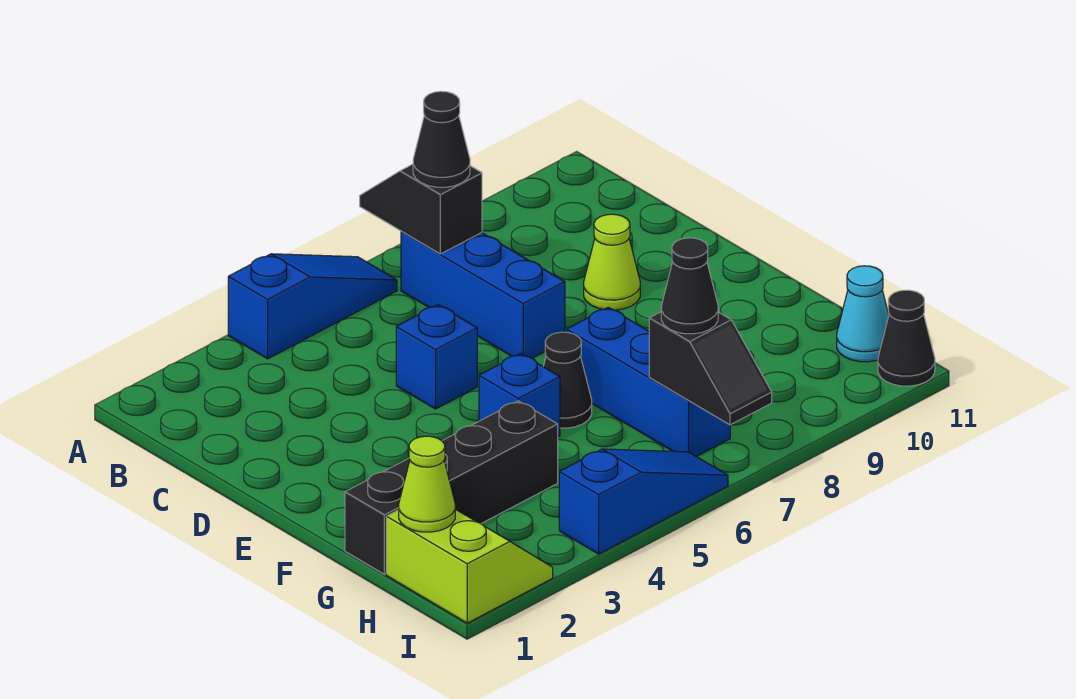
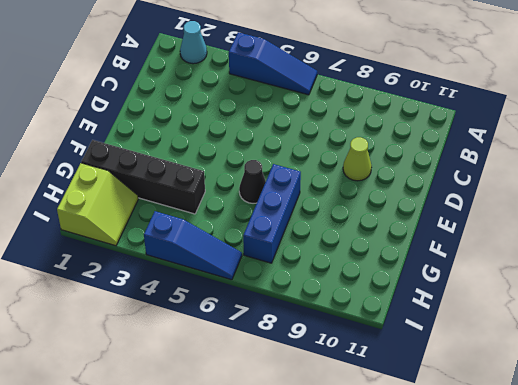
cyan 1x1 cone [180,21,207,64] -> cyan 1x1 cone moved to [837,266,889,362]
none -> blue 1x3 brick [401,231,565,358]
none -> blue 1x1 brick [396,305,477,409]
none -> blue 1x1 brick [479,353,560,437]

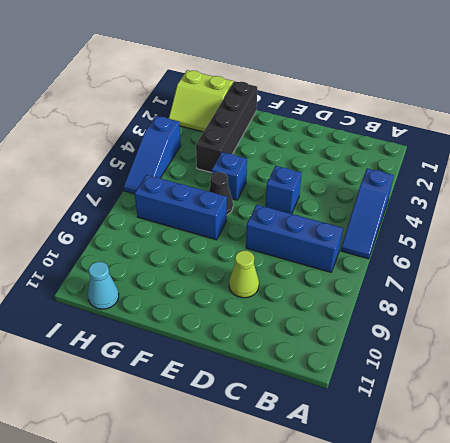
none -> black 1x1 cone [878,290,935,386]
none -> black 1x2 slope [360,164,482,254]
none -> lime 1x1 cone [399,436,455,532]

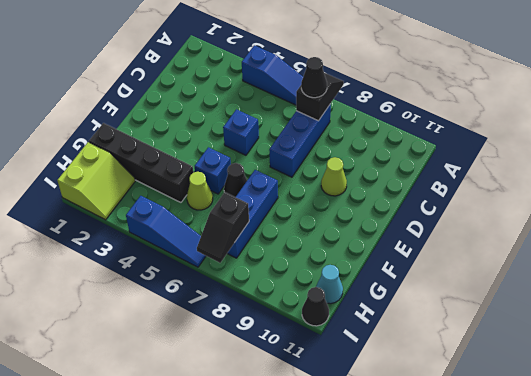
lime 1x1 cone [187,172,213,210] -> lime 1x1 cone moved to [399,436,455,532]
none -> black 1x1 cone [661,238,718,334]

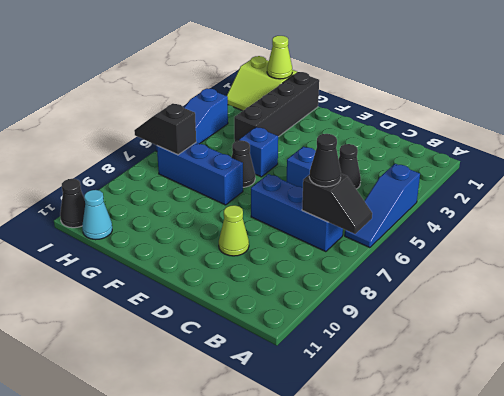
black 1x1 cone [339,144,361,189] -> black 1x1 cone moved to [661,238,718,334]

